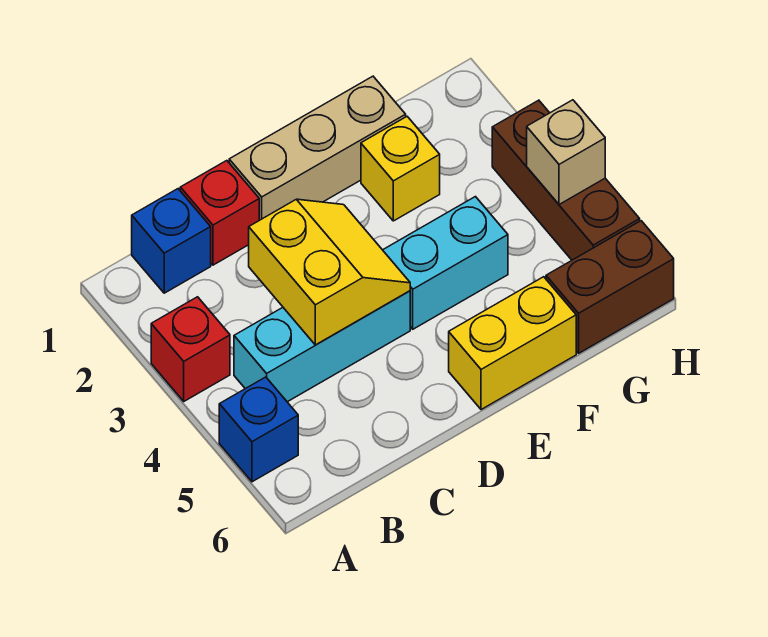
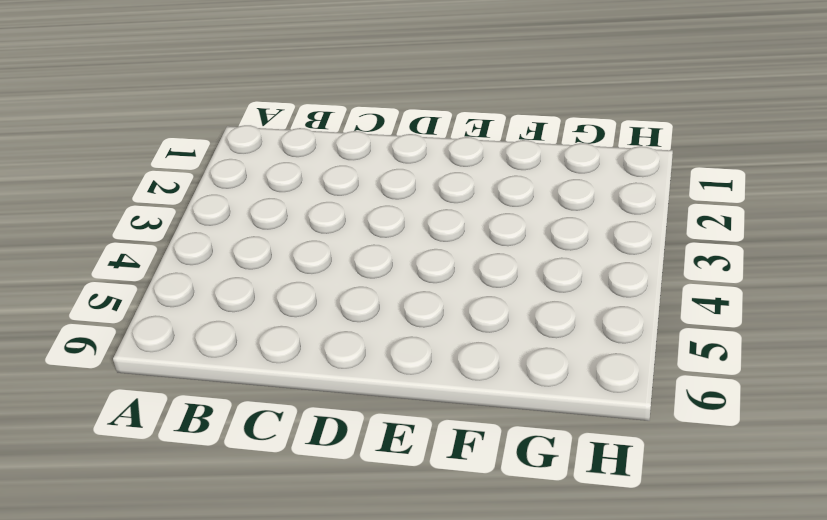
none -> red 1x1 brick [151,297,230,401]
none -> blue 1x1 brick [219,377,298,482]
none -> blue 1x1 brick [132,189,211,293]

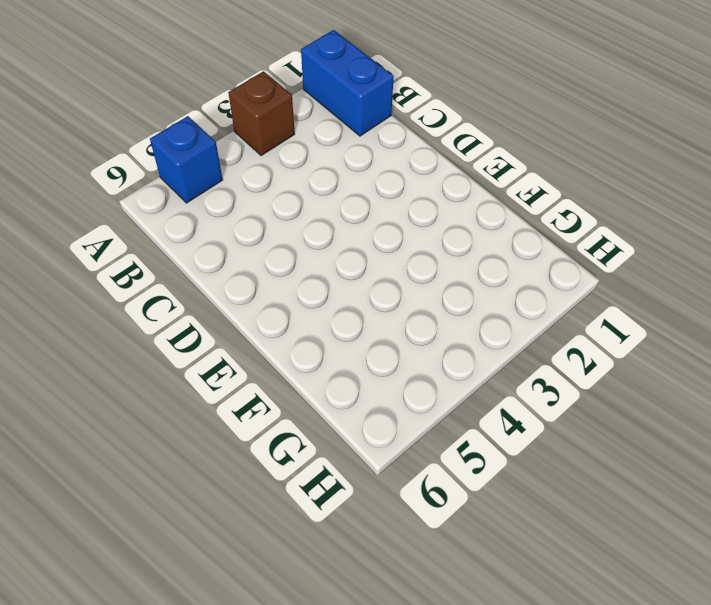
blue 1x2 brick [301,30,394,136] -> blue 1x1 brick [132,189,211,293]
brown 1x1 brick [228,71,295,156] -> red 1x1 brick [151,297,230,401]
none -> cyan 1x3 brick [234,291,410,402]
none -> red 1x1 brick [180,161,259,265]
none -> tan 1x3 brick [229,76,406,220]

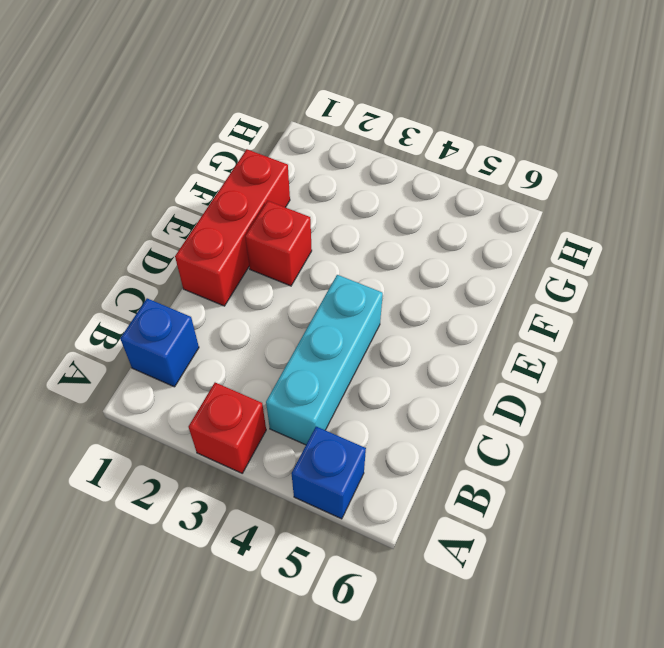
red 1x3 brick [175,149,290,306] -> tan 1x3 brick [229,76,406,220]
red 1x1 brick [245,201,312,286] -> red 1x1 brick moved to [180,161,259,265]
none -> cyan 1x2 brick [383,197,508,329]
none -> yellow 1x2 brick [449,277,576,410]
none -> yellow 1x1 brick [361,117,440,221]

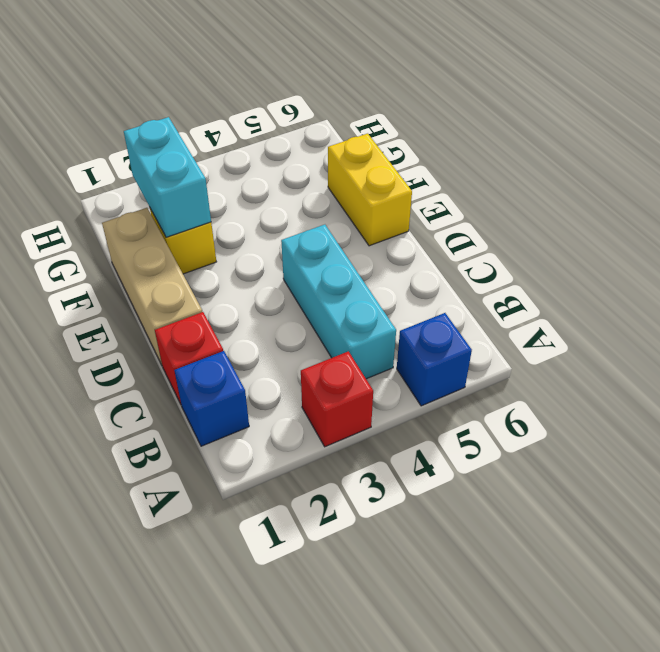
cyan 1x2 brick [124,117,211,237] -> cyan 1x2 brick moved to [383,197,508,329]
none -> brown 1x2 brick [546,221,674,353]
none -> brown 1x3 brick [492,100,640,260]
none -> yellow 2x2 slope [249,199,410,345]

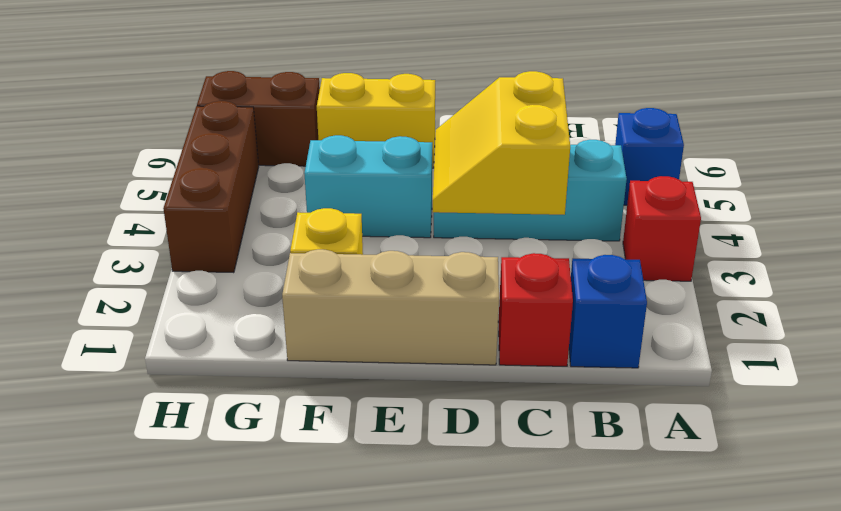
none -> tan 1x1 brick [527,100,605,204]

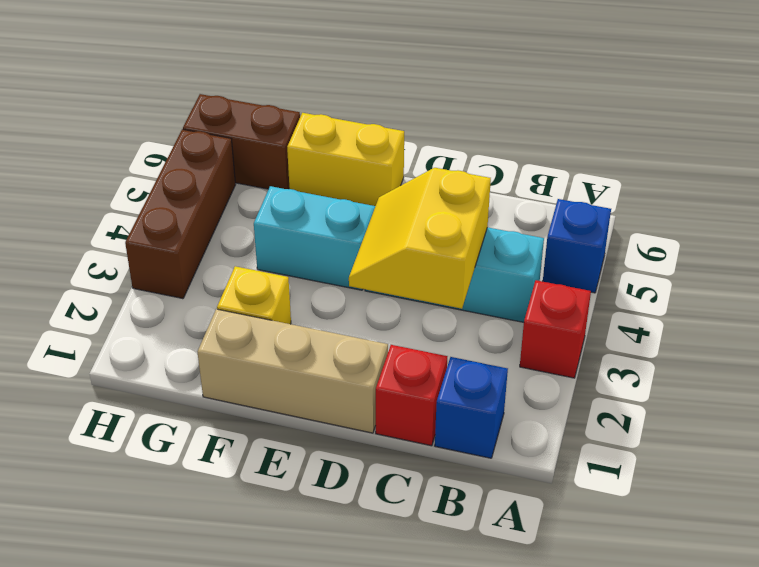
none -> tan 1x1 brick [527,100,605,204]

